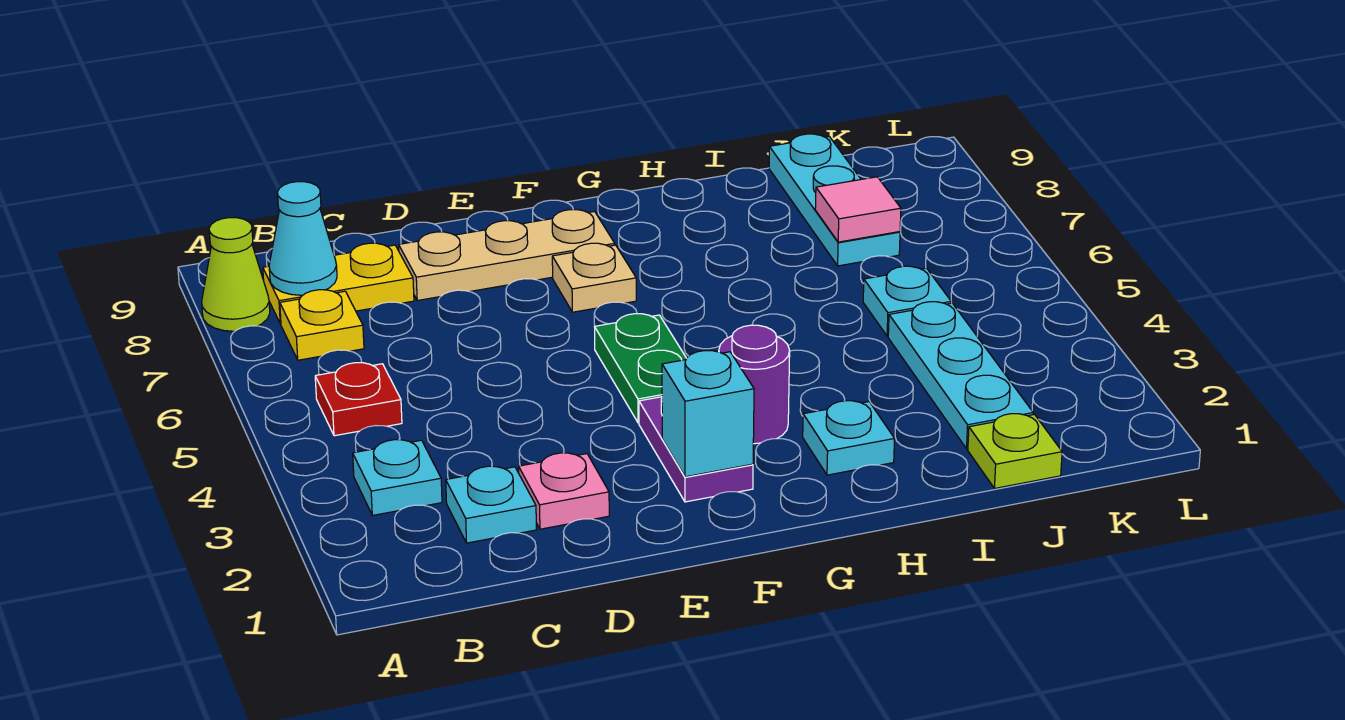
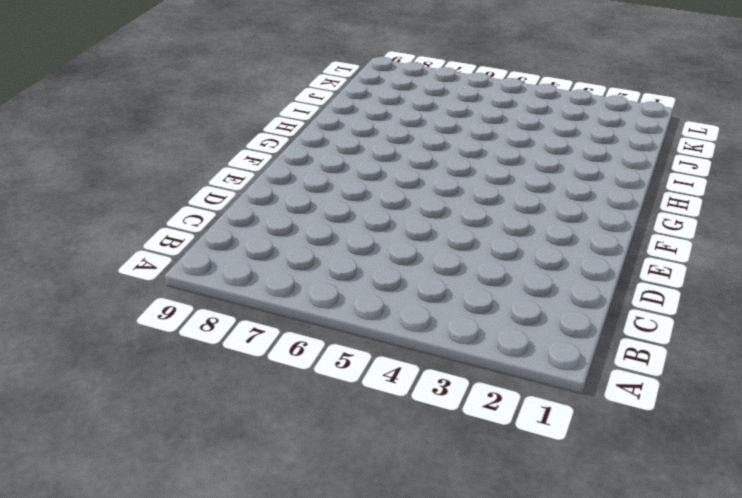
none -> lime 1x1 cone [202,218,270,331]
none -> cyan 1x1 plate [353,440,442,515]
none -> red 1x1 plate [315,362,402,436]

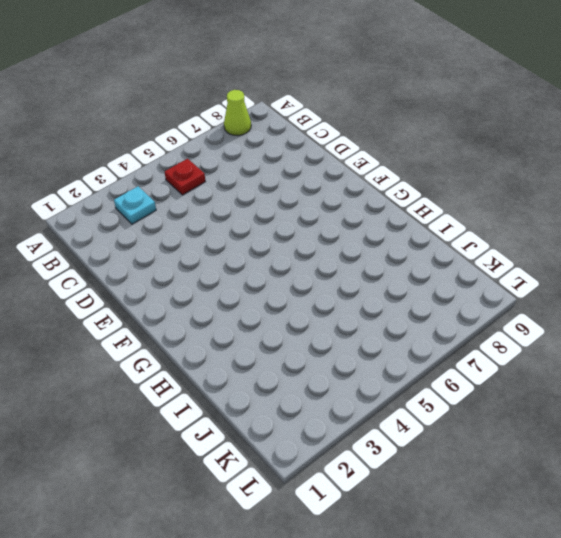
none -> yellow 1x1 plate [280,290,364,360]
none -> yellow 1x2 plate [263,243,414,324]
none -> cyan 1x1 plate [446,466,536,543]

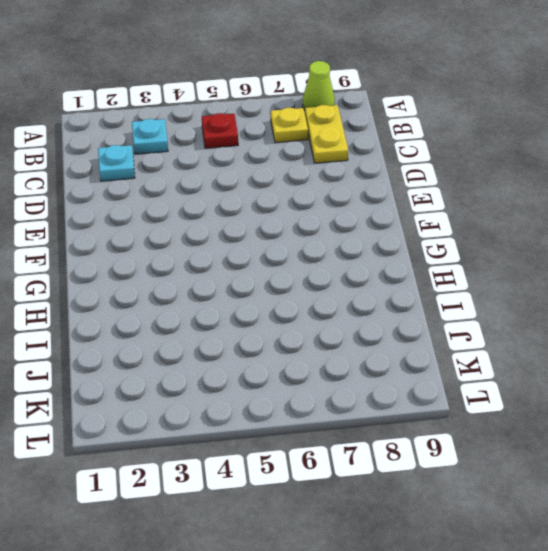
none -> pink 1x1 plate [519,453,609,529]
none -> tan 1x3 plate [399,210,615,300]
none -> purple 1x2 plate [639,397,753,502]

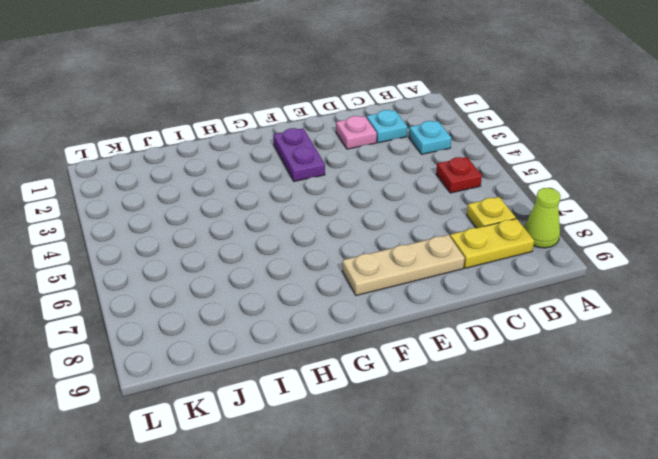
none -> green 1x2 plate [595,314,687,423]
none -> tan 1x1 plate [552,243,636,312]
none -> purple 1x1 round brick [719,325,790,444]

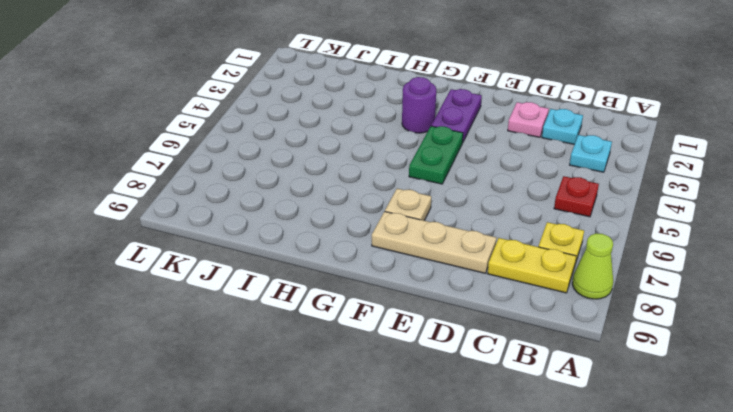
none -> cyan 1x1 plate [803,401,895,475]
none -> lime 1x1 plate [968,414,1062,488]
none -> cyan 1x3 plate [888,302,1033,449]

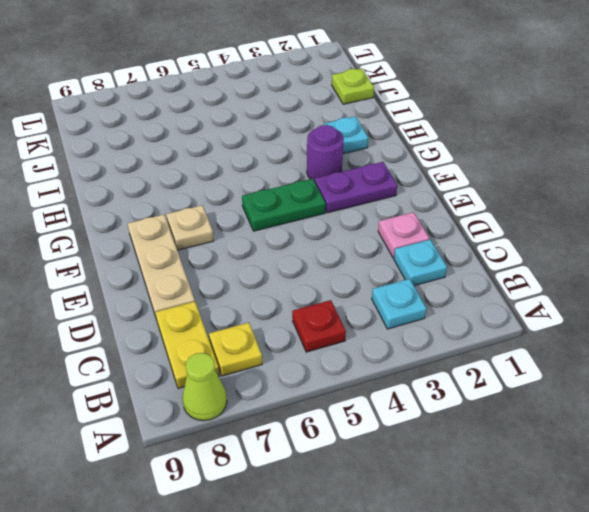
none -> cyan 1x3 plate [888,302,1033,449]
none -> cyan 1x1 plate [863,266,951,336]
none -> cyan 1x3 plate [769,134,900,266]

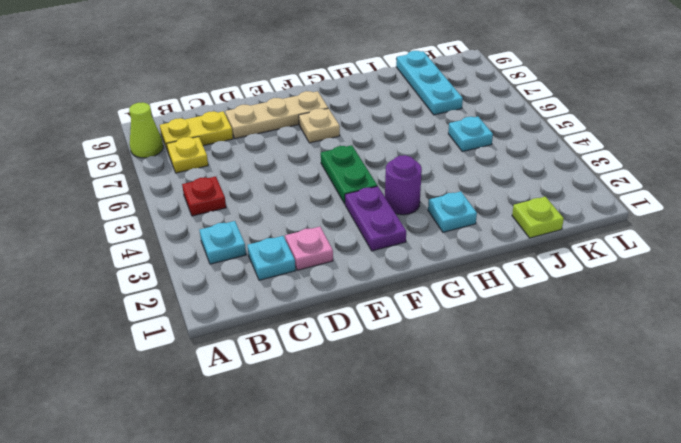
none -> cyan 1x3 plate [888,302,1033,449]
none -> cyan 1x1 cone [269,182,337,295]
none -> cyan 1x1 brick [662,351,754,477]

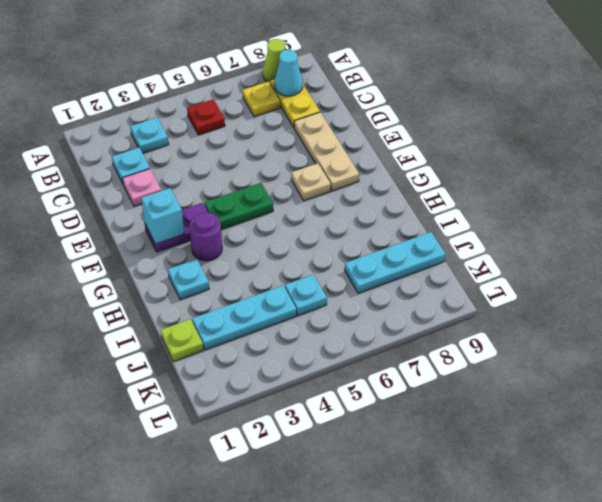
none -> pink 1x1 tile [815,177,901,242]

